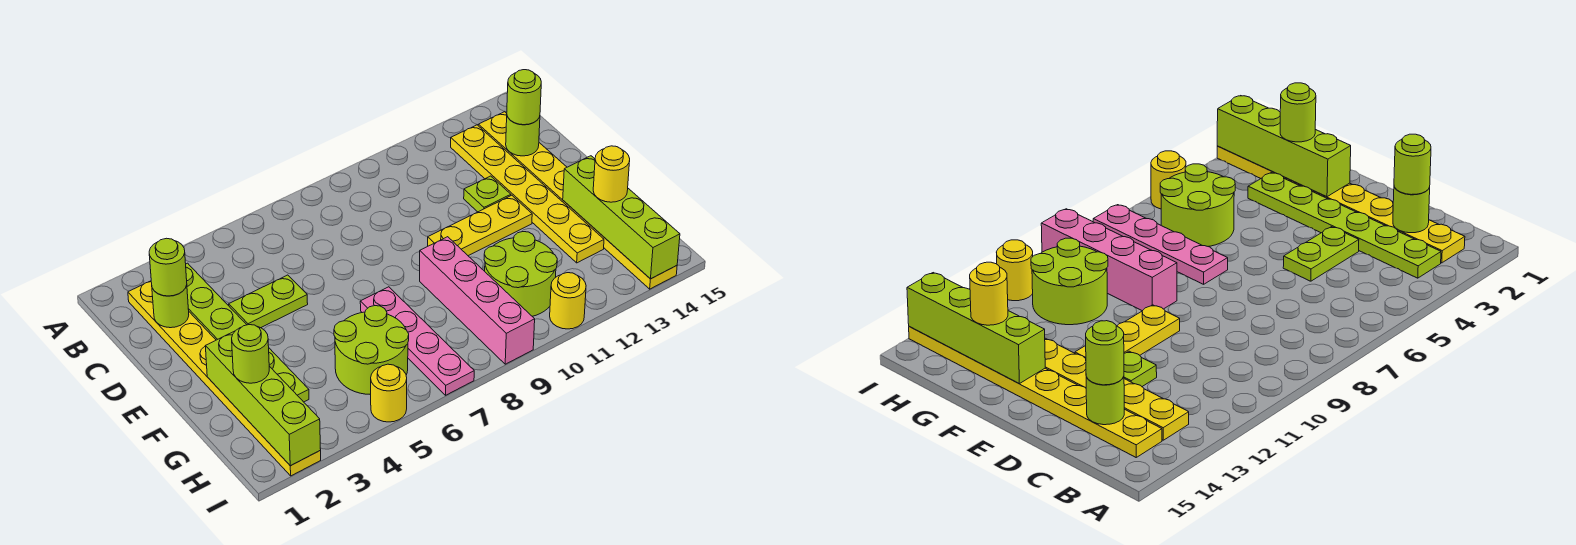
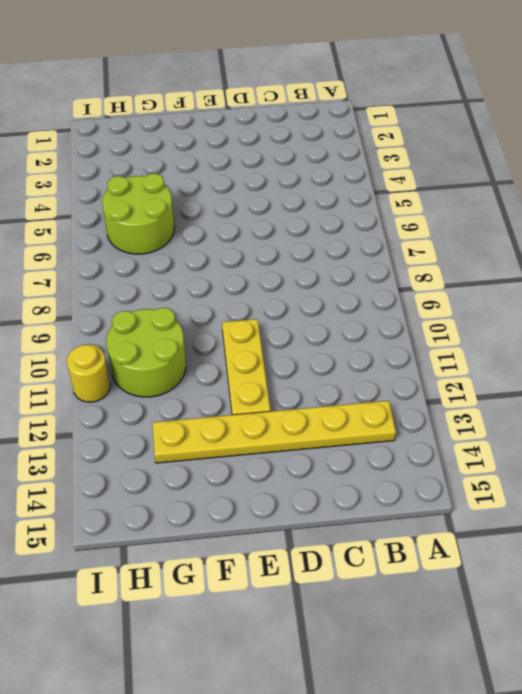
none -> yellow 1x8 plate [128,281,321,476]
none -> lime 1x6 plate [186,263,309,402]
none -> yellow 1x8 plate [478,112,677,289]

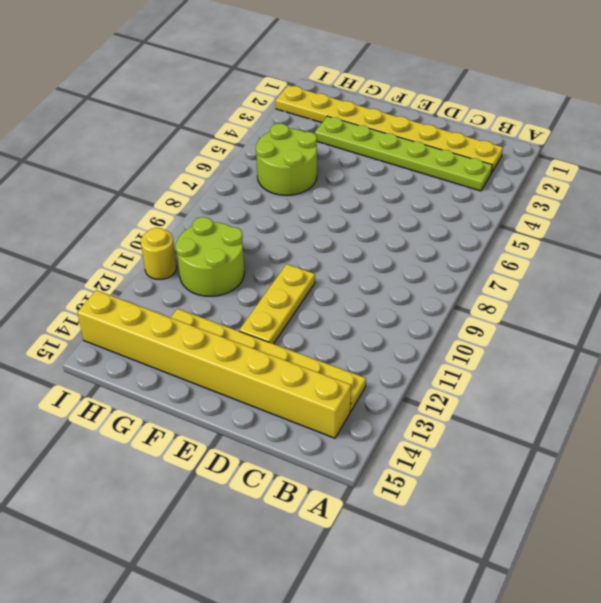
yellow 1x8 brick [77,290,351,438] -> yellow 1x8 plate [478,112,677,289]
none -> lime 1x2 plate [229,275,308,328]
none -> lime 1x1 plate [464,176,511,212]
none -> pink 1x4 plate [360,287,474,395]

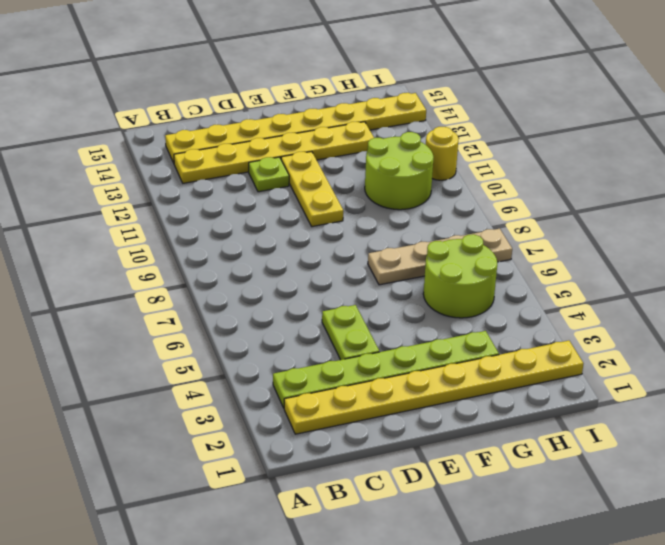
tan 1x4 plate [368,229,512,285] -> pink 1x4 plate [360,287,474,395]
none -> pink 1x4 brick [420,237,535,364]
none -> yellow 1x1 round brick [371,364,407,422]
none -> lime 1x1 round brick [152,285,189,328]

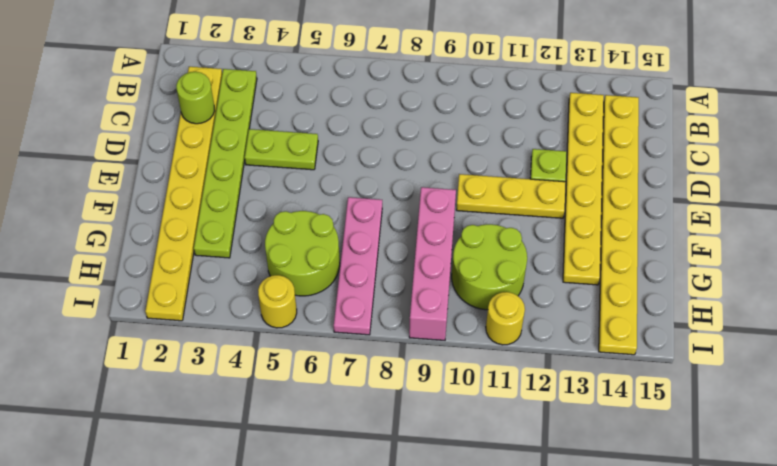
none -> lime 1x1 round brick [506,117,540,156]
none -> lime 1x4 brick [206,331,321,466]
none -> lime 1x4 brick [563,156,680,279]

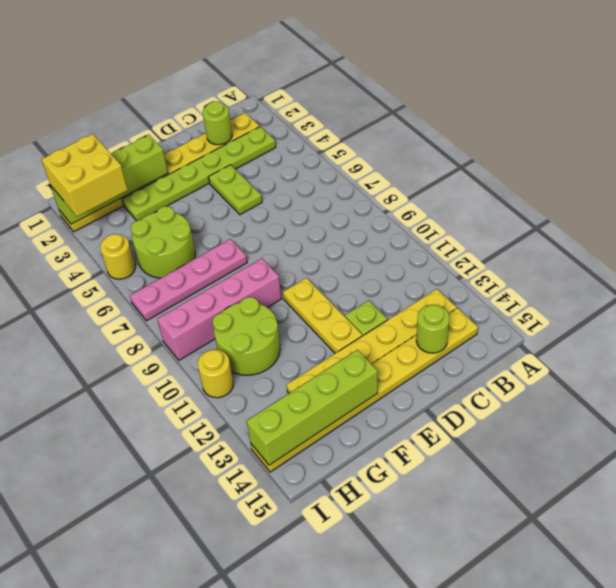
yellow 2x2 brick [42,134,128,217] -> none
none -> lime 1x1 round brick [149,238,187,296]
none -> lime 1x1 round brick [507,70,541,125]
none -> lime 1x1 round brick [232,325,269,383]

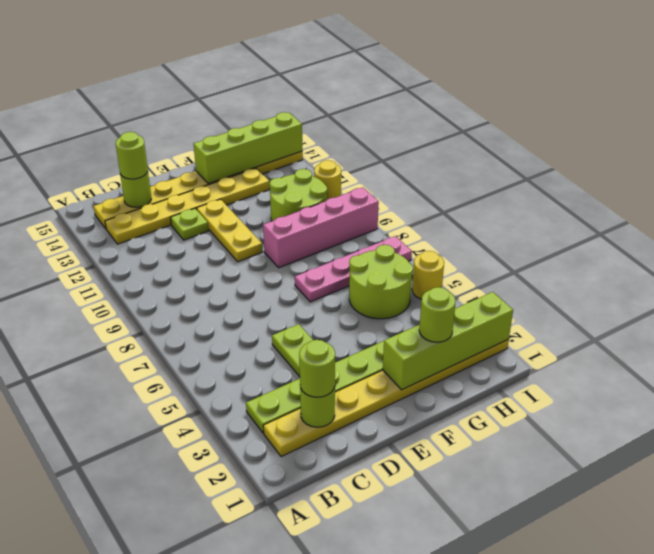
none -> yellow 1x1 round brick [593,146,630,202]

